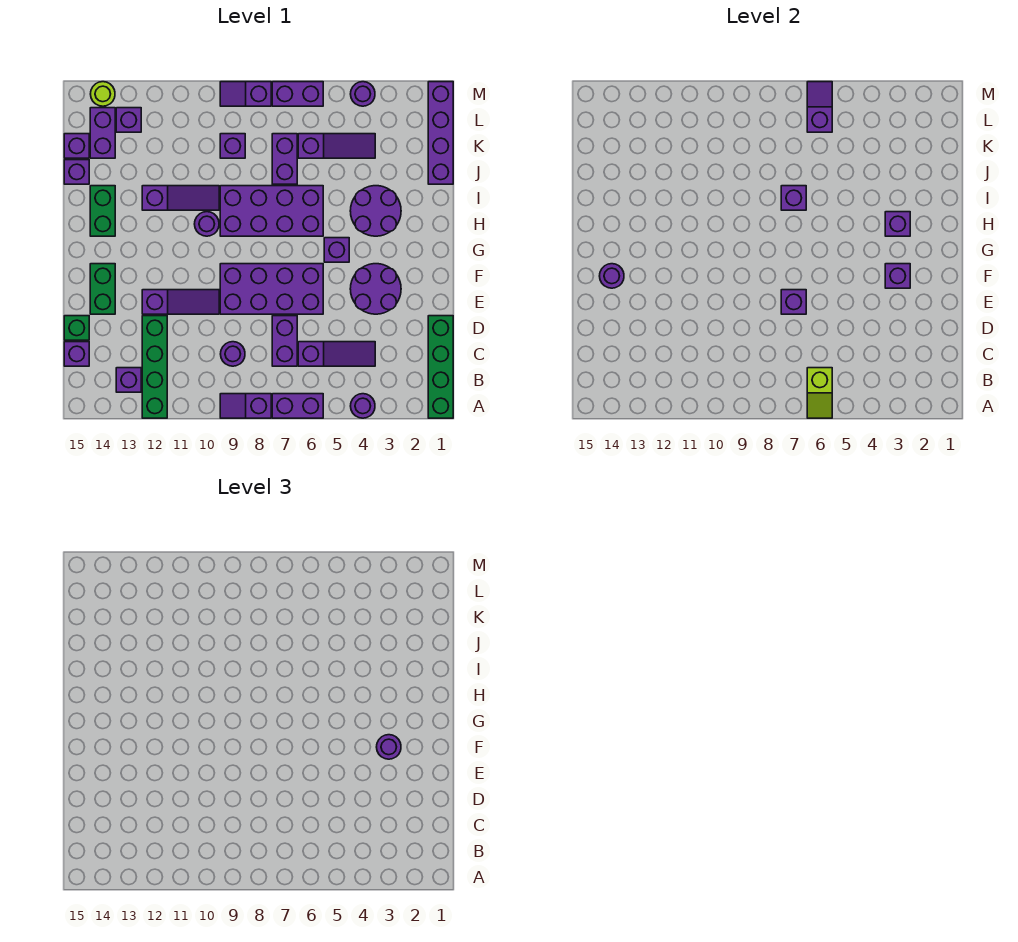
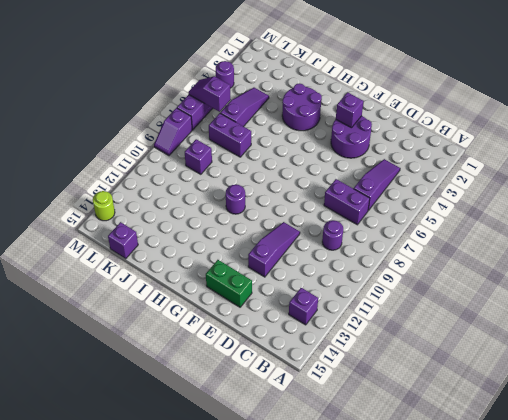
none -> green 1x4 brick [428,316,453,418]
none -> purple 1x1 round brick [351,394,375,418]
none -> purple 1x2 brick [272,394,323,418]
none -> purple 1x2 slope [220,394,271,418]

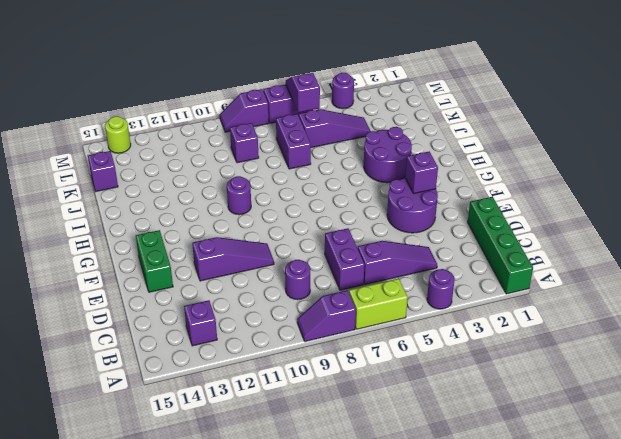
lime 1x2 brick [349,279,408,329] -> purple 1x2 brick [272,394,323,418]
none -> green 1x4 brick [142,316,167,418]
none -> purple 1x1 brick [64,342,89,366]
none -> green 1x1 brick [64,316,89,340]
none -> purple 2x4 brick [220,264,323,314]

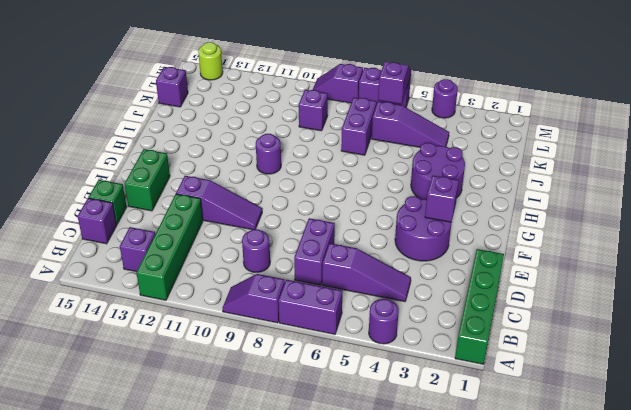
none -> purple 2x4 brick [220,264,323,314]
none -> purple 1x1 brick [324,238,349,262]
none -> purple 2x4 brick [220,186,323,236]
none -> green 1x2 brick [90,186,115,236]

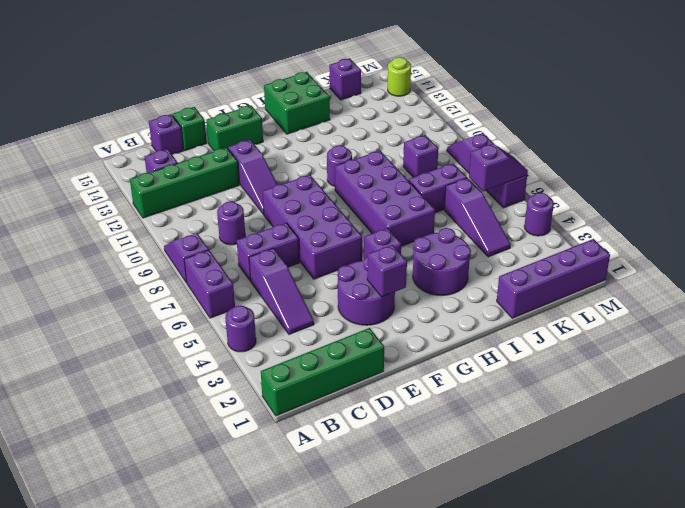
green 2x2 brick [264,72,330,134] -> green 1x2 brick [90,186,115,236]
none -> purple 1x3 slope [142,186,219,210]
none -> purple 1x1 brick [64,160,89,184]
none -> purple 1x2 brick [90,108,115,158]
none -> purple 1x1 brick [116,108,141,132]

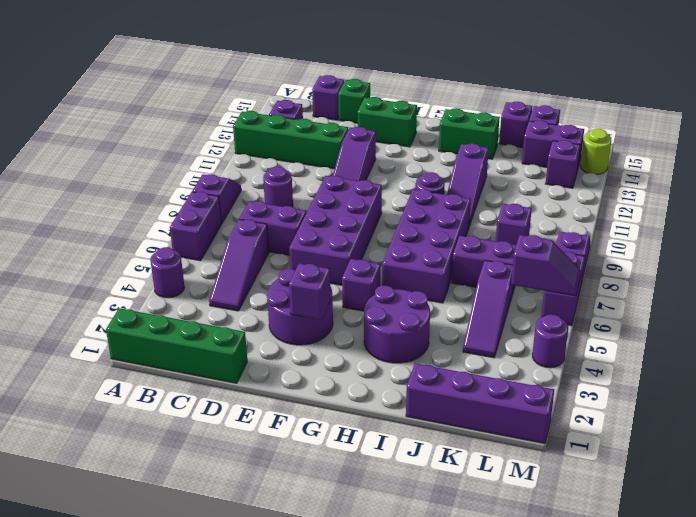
none -> lime 1x2 slope [807,368,832,418]
none -> purple 1x1 brick [781,290,806,314]
none -> purple 1x1 round brick [600,264,624,288]
none -> purple 1x1 brick [885,212,910,236]

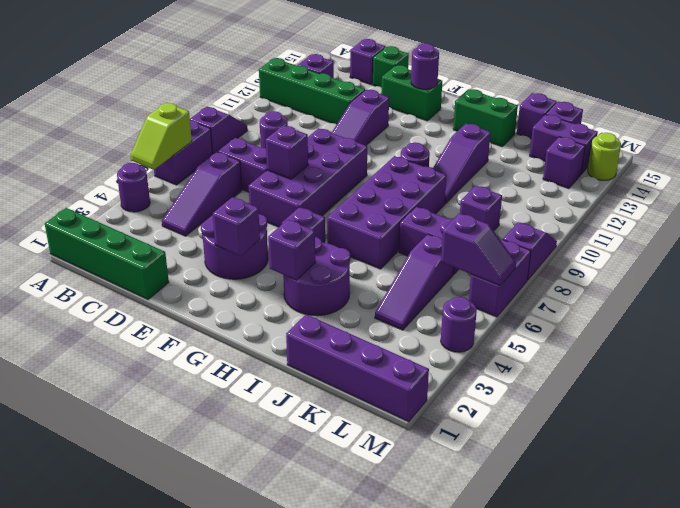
lime 1x2 slope [131,103,192,170] -> lime 1x2 slope turned to [807,368,832,418]
none -> purple 1x1 brick [781,186,806,210]
none -> purple 1x1 round brick [377,735,401,759]

